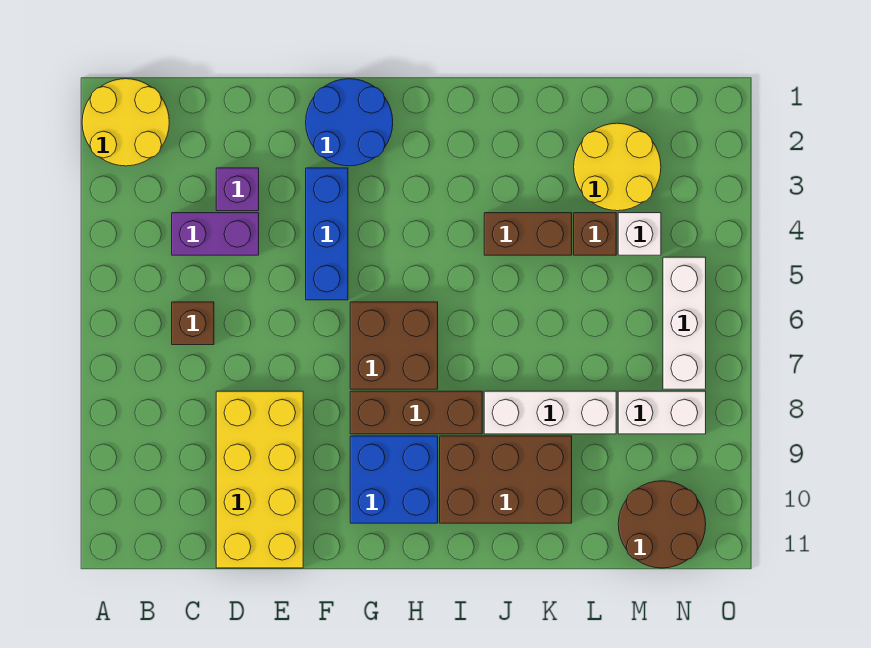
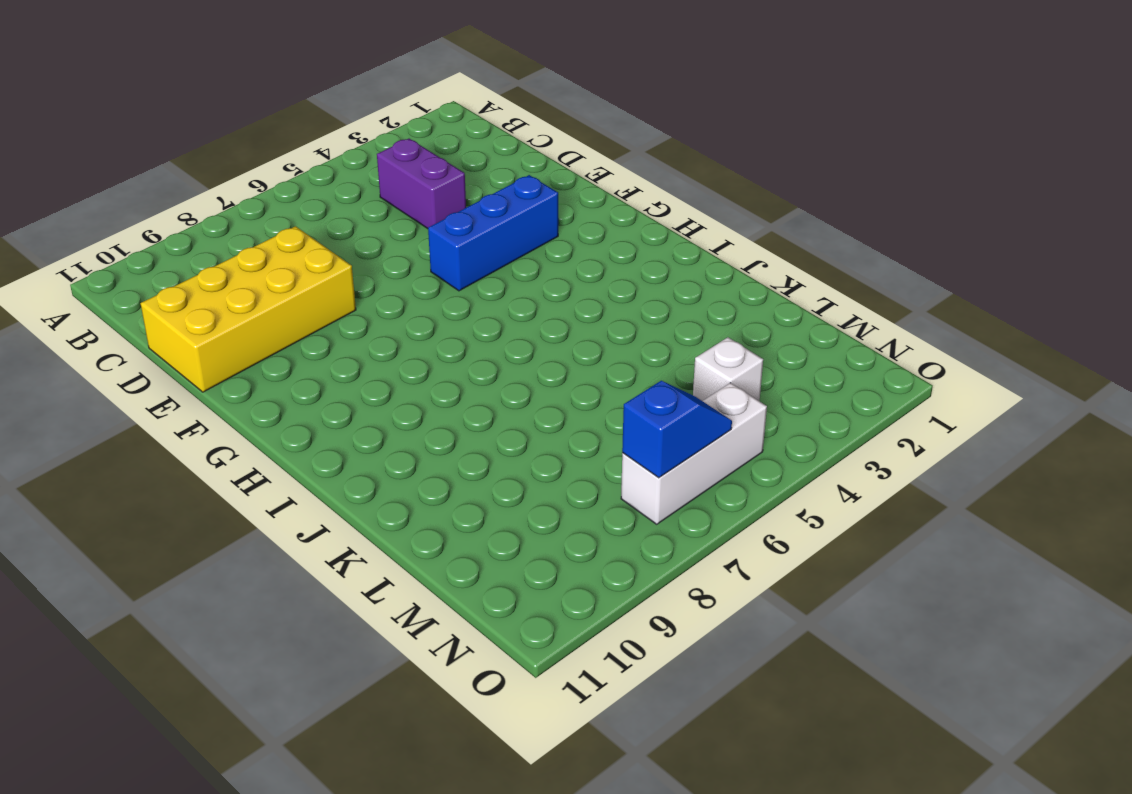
blue 1x2 slope [622,381,732,478] -> none
none -> yellow 2x2 round brick [82,79,169,166]
none -> brown 1x1 brick [172,302,214,345]
none -> purple 1x1 brick [216,168,259,211]

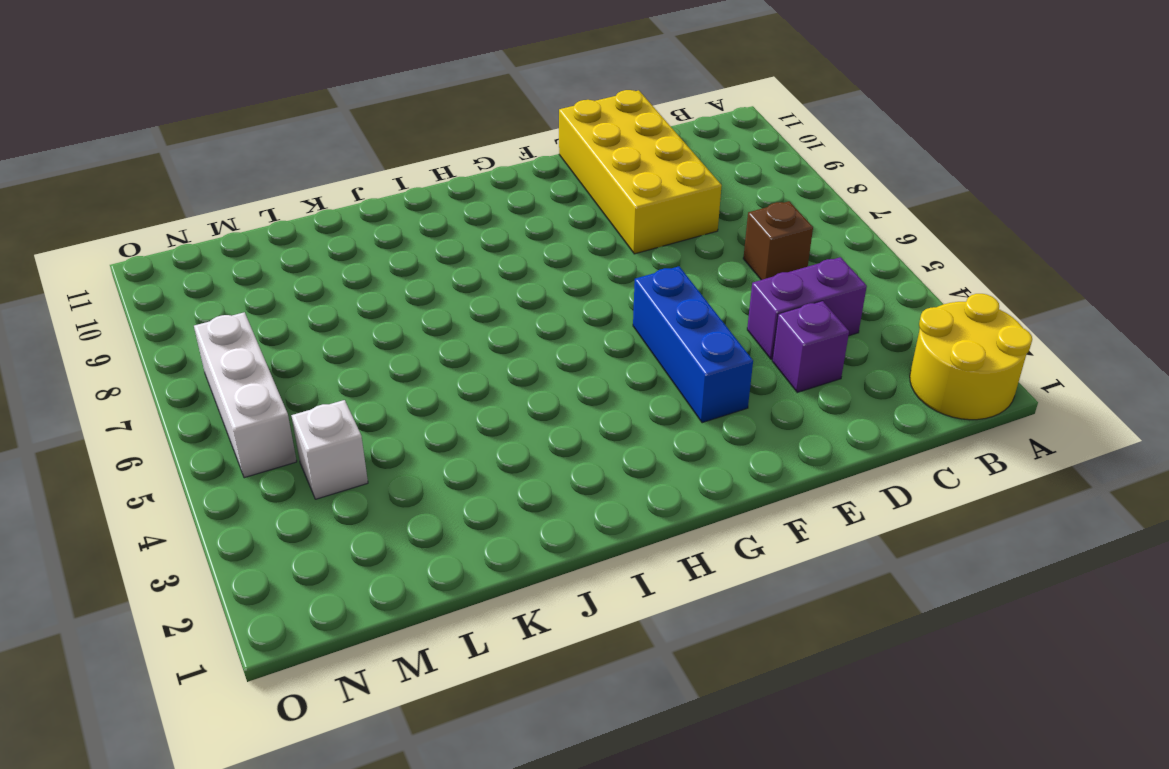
none -> blue 2x2 round brick [306,79,393,166]
none -> brown 2x2 brick [350,302,438,389]
none -> brown 1x3 brick [350,391,482,434]

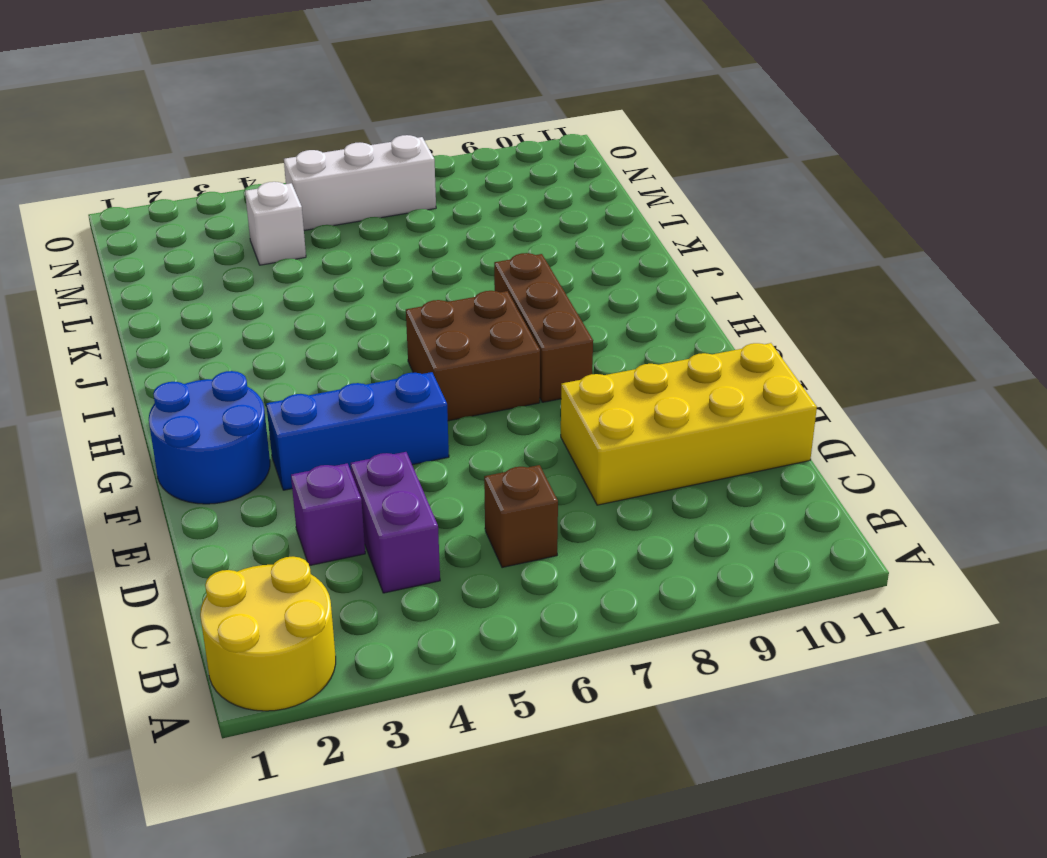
none -> blue 2x2 brick [350,436,438,523]
none -> brown 2x3 brick [440,436,572,523]
none -> brown 1x2 brick [484,213,572,255]

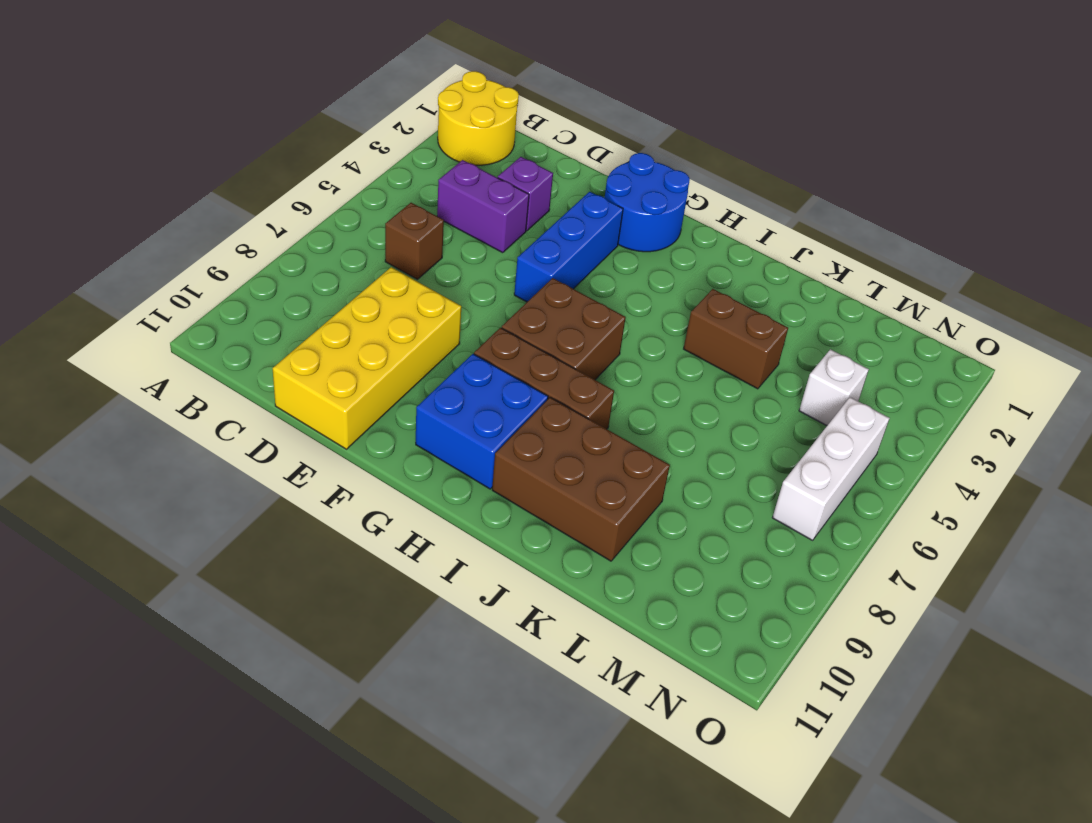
none -> white 1x3 brick [484,391,616,434]
none -> yellow 2x2 round brick [574,123,661,211]
none -> brown 1x1 brick [574,213,616,255]

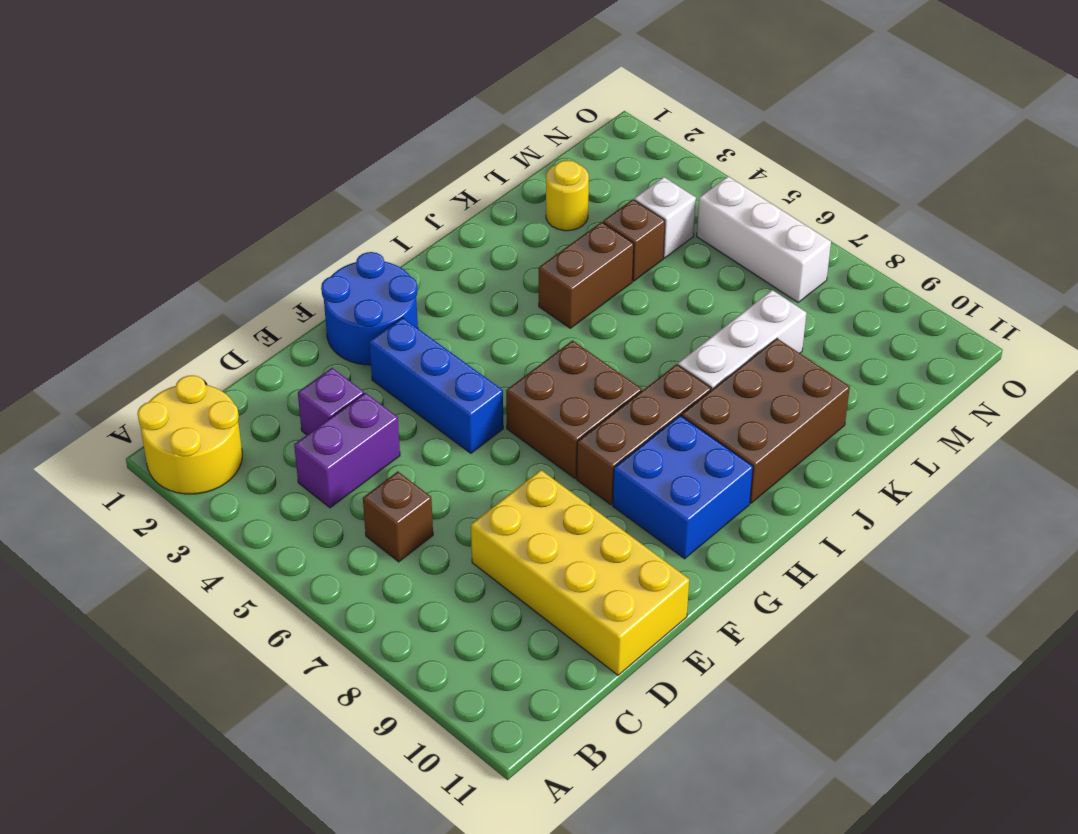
yellow 1x1 round brick [546,160,589,231] -> yellow 2x2 round brick [574,123,661,211]
none -> white 1x2 brick [618,391,706,434]
none -> brown 2x2 round brick [618,481,706,568]

